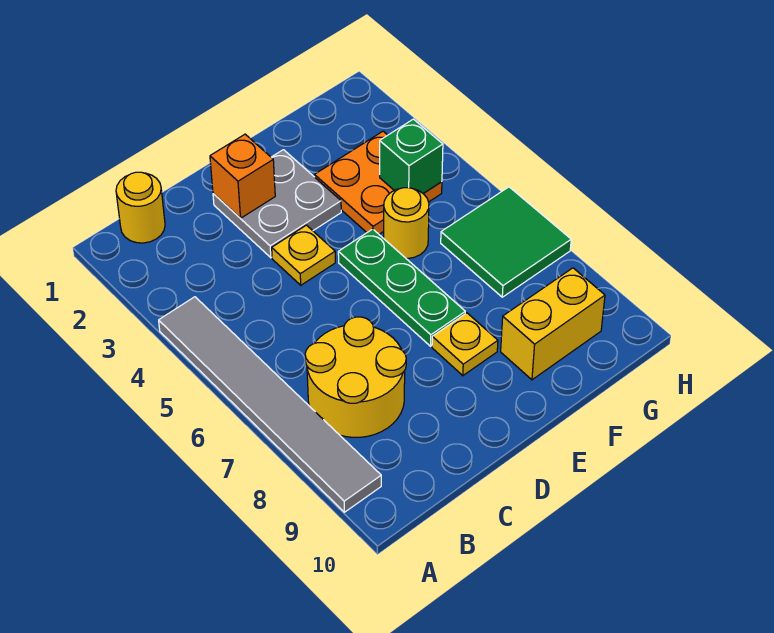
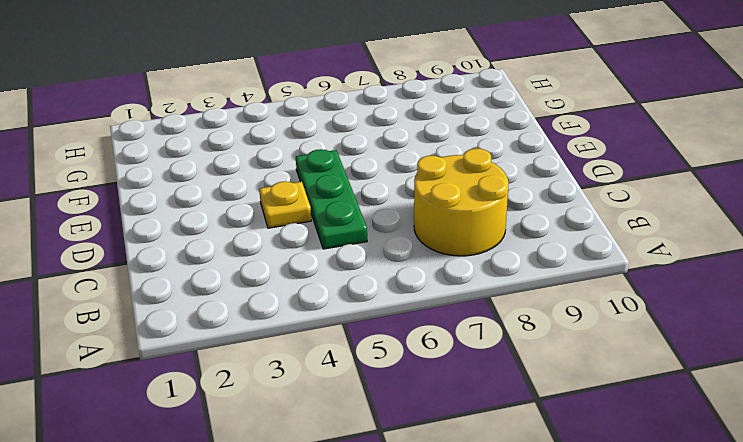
green 1x3 plate [296,149,367,249] -> green 1x3 plate turned to [338,229,465,346]
none -> grey 1x6 tile [159,297,381,512]
none -> yellow 1x1 round brick [116,172,165,243]
none -> grey 2x2 plate [213,150,341,258]

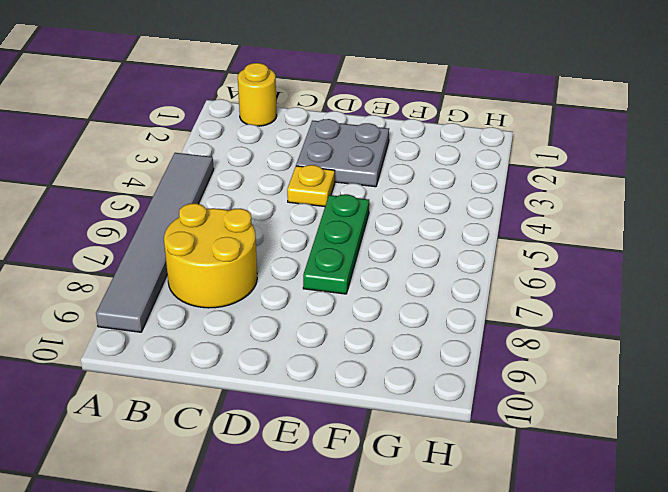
none -> yellow 1x1 plate [432,313,498,376]
none -> orange 2x2 plate [314,131,442,234]
none -> yellow 1x1 round brick [384,188,429,259]

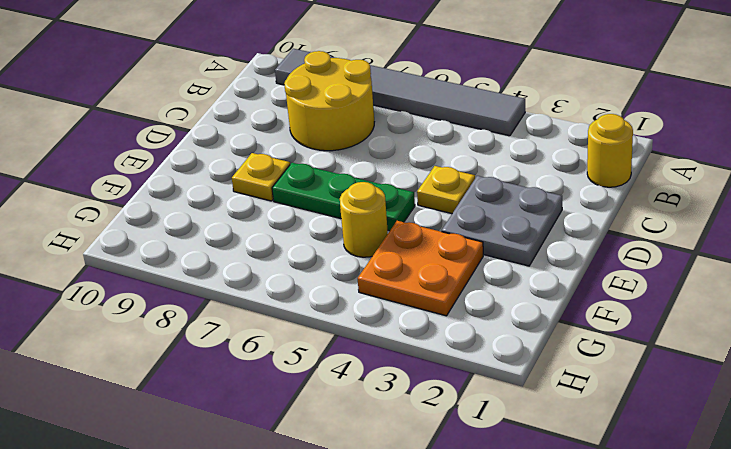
none -> yellow 1x2 brick [501,268,605,380]
none -> green 2x2 tile [441,187,571,297]
none -> orange 1x1 brick [210,134,275,218]

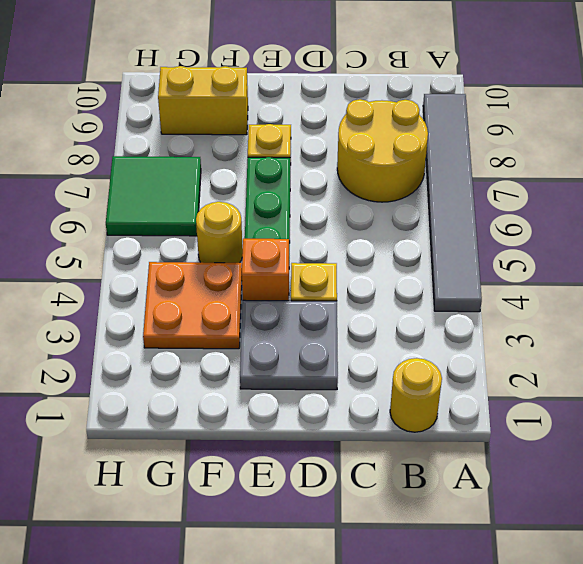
orange 1x1 brick [242,239,289,301] -> orange 1x1 brick moved to [210,134,275,218]
none -> green 1x1 brick [380,119,443,194]

